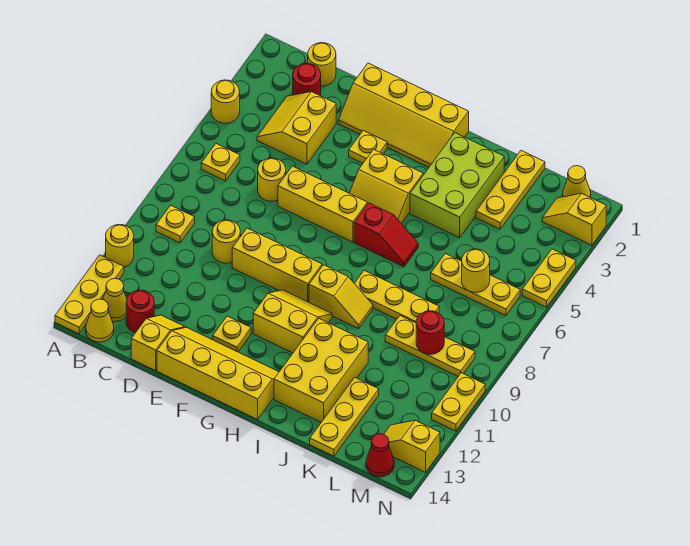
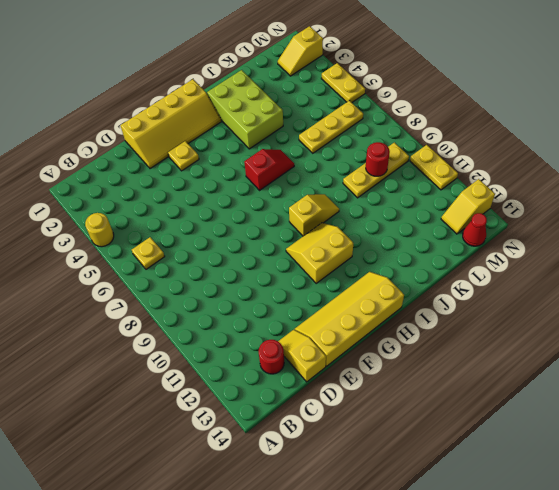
none -> yellow 1x1 round brick [106,225,134,267]
none -> yellow 1x3 plate [55,255,124,334]
none -> yellow 1x1 plate [156,205,195,243]
none -> yellow 1x1 cone [103,279,127,321]

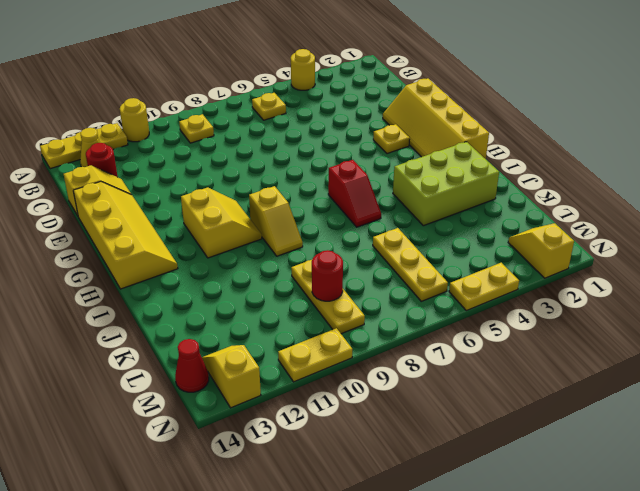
none -> yellow 1x1 cone [86,299,114,342]
none -> yellow 1x1 round brick [308,43,336,86]
none -> red 1x1 round brick [293,63,321,96]
none -> yellow 2x2 slope [257,92,336,164]

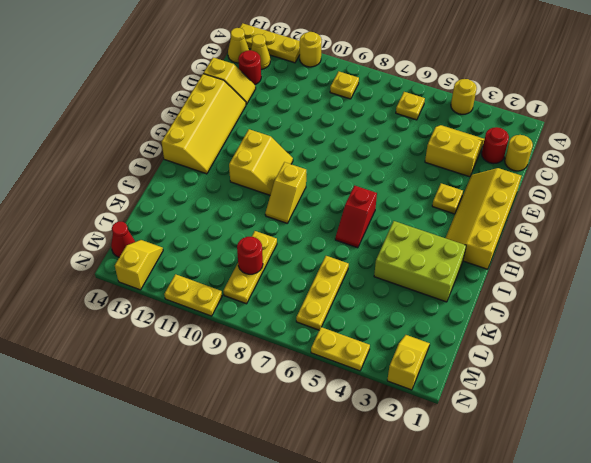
none -> yellow 1x1 round brick [258,158,286,201]
none -> yellow 1x1 round brick [212,220,240,263]
none -> yellow 1x3 brick [278,166,367,242]
none -> yellow 1x3 brick [232,228,322,302]

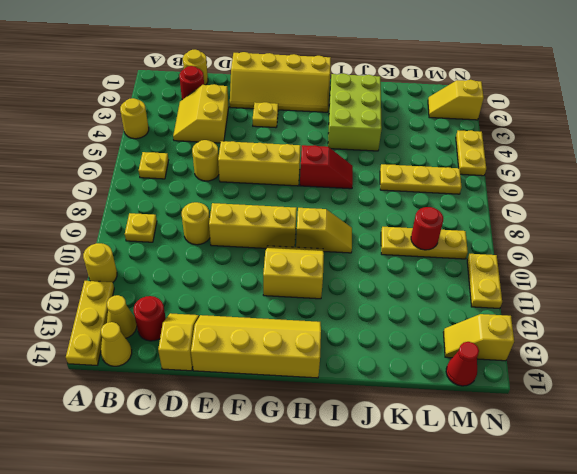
none -> yellow 1x1 plate [213,316,251,352]
none -> yellow 2x2 slope [349,149,423,223]
none -> yellow 1x3 plate [354,270,439,323]
none -> yellow 2x3 brick [274,318,368,422]

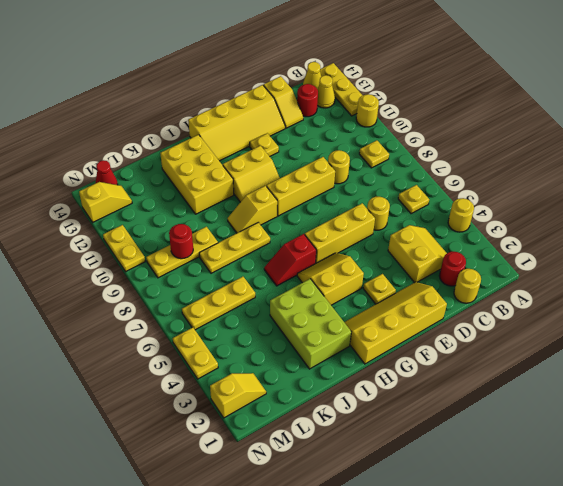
none -> yellow 1x3 plate [476,151,545,229]
none -> yellow 1x3 plate [310,377,379,456]
none -> yellow 1x1 cone [563,166,591,198]
none -> yellow 1x1 round brick [462,249,490,292]

